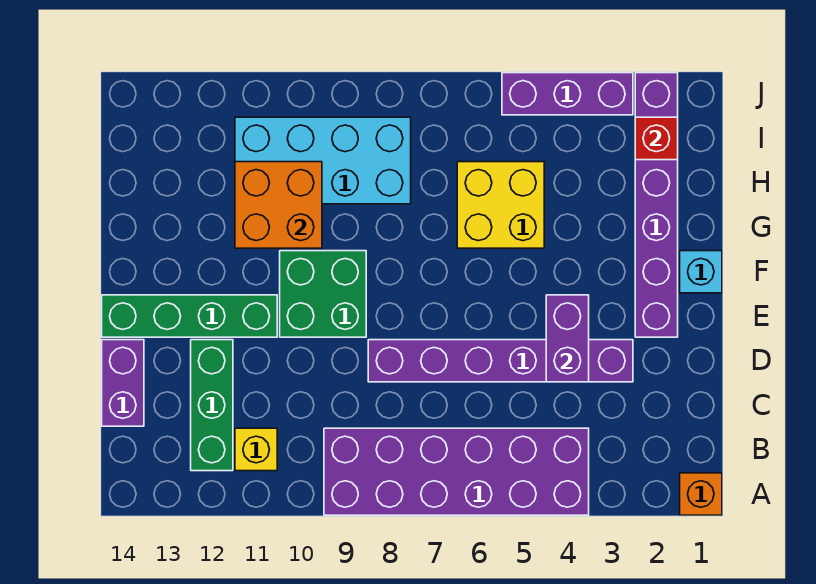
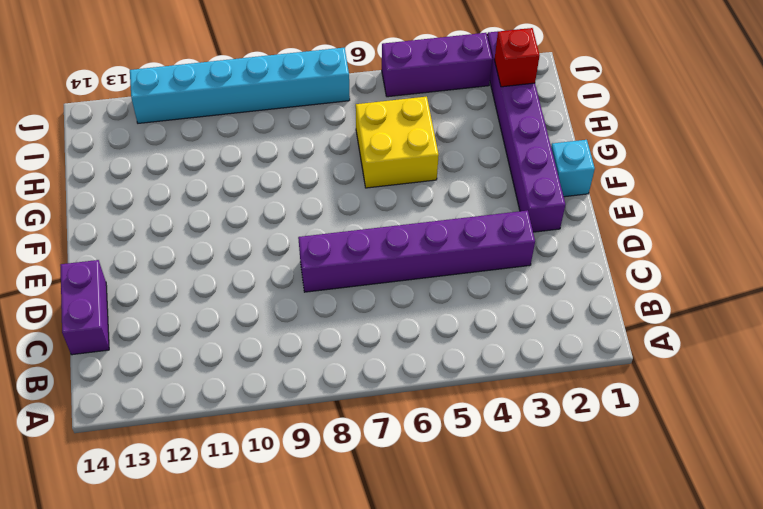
cyan 1x6 brick [130,48,350,123] -> none
none -> orange 1x1 brick [680,473,722,515]
none -> purple 2x6 brick [324,428,589,515]
none -> yellow 1x1 brick [235,428,277,471]

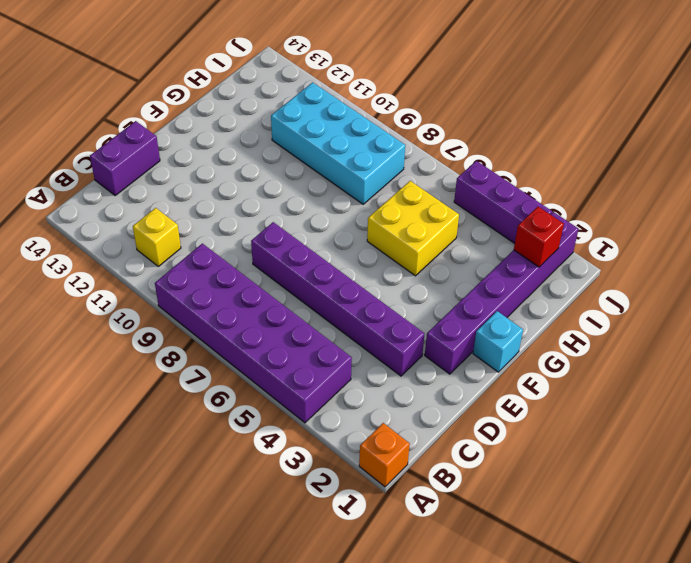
none -> green 1x3 brick [191,340,233,471]
none -> green 2x2 brick [280,251,366,337]
none -> green 1x4 brick [102,295,277,337]

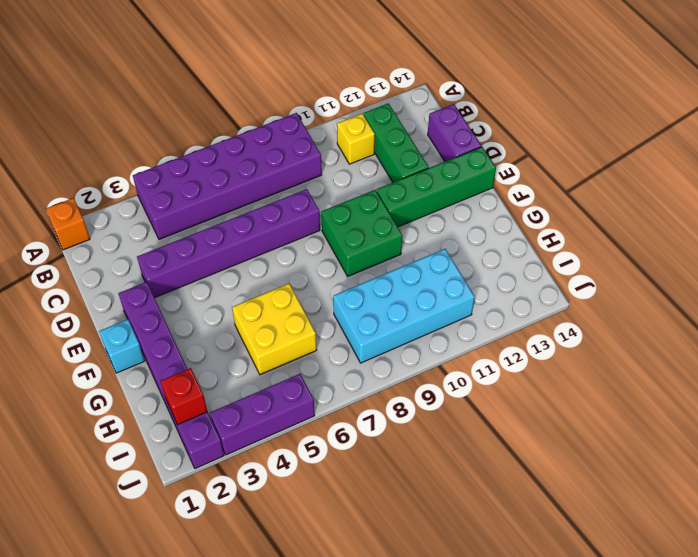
none -> purple 1x2 brick [546,295,589,382]
none -> orange 2x2 brick [235,162,322,248]

